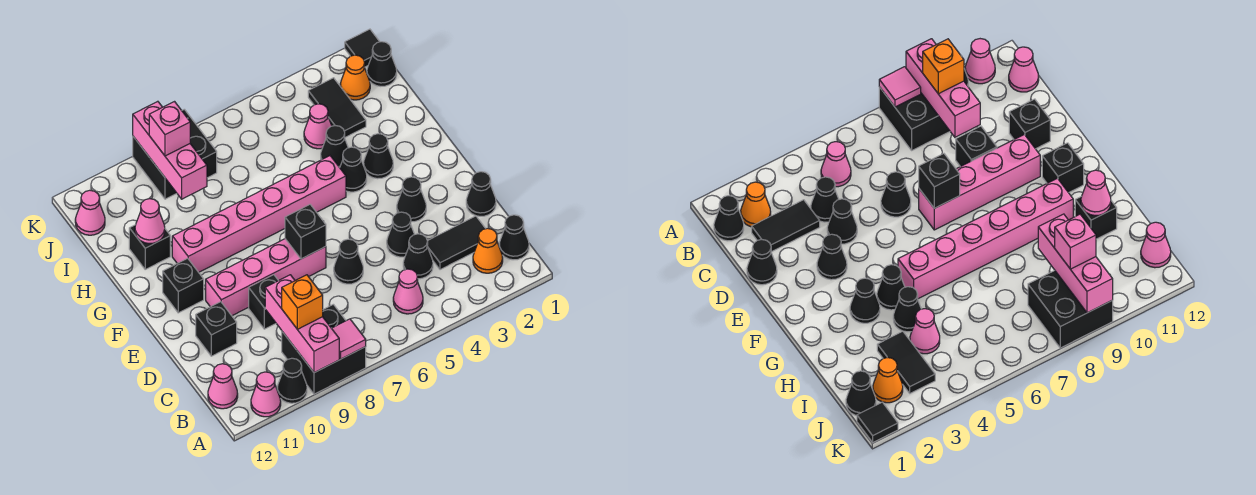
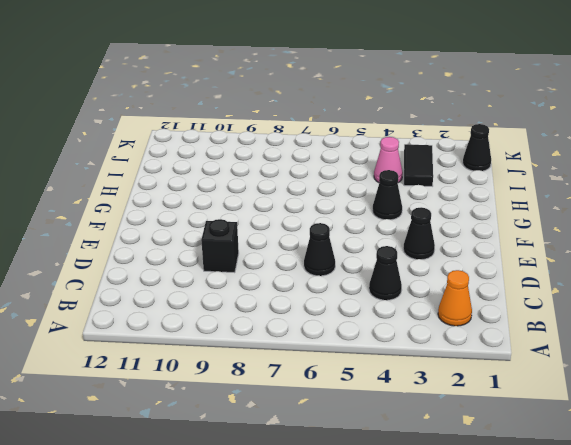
none -> black 2x2 brick [282,304,366,394]
none -> black 1x1 cone [277,358,307,403]
none -> pink 1x1 cone [251,372,281,417]
none -> black 1x1 cone [499,215,529,260]

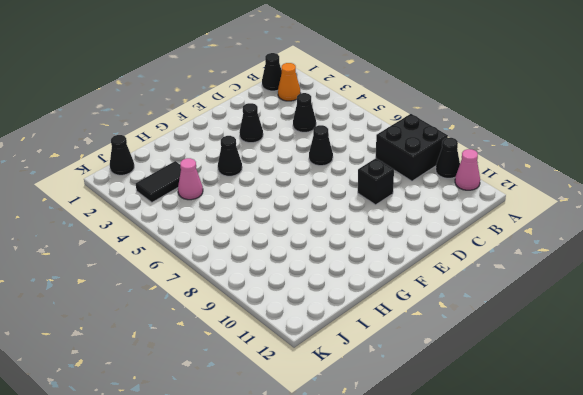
none -> pink 1x1 cone [393,269,423,314]
none -> pink 1x1 cone [208,364,238,409]
none -> black 1x2 tile [427,216,486,270]
none -> black 1x1 cone [466,172,496,216]

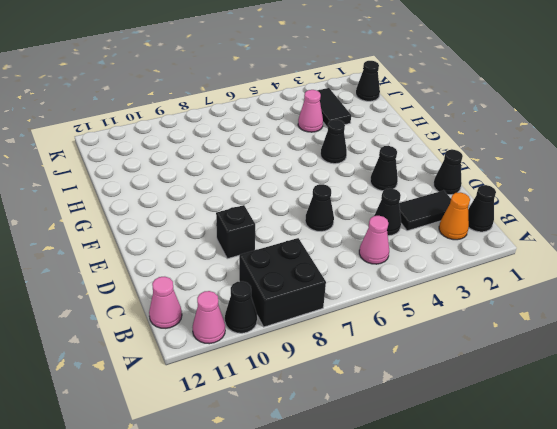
none -> black 1x1 cone [387,212,415,257]
none -> black 1x1 brick [196,302,237,356]
none -> pink 1x4 brick [206,239,326,316]
none -> black 1x1 brick [163,258,204,313]

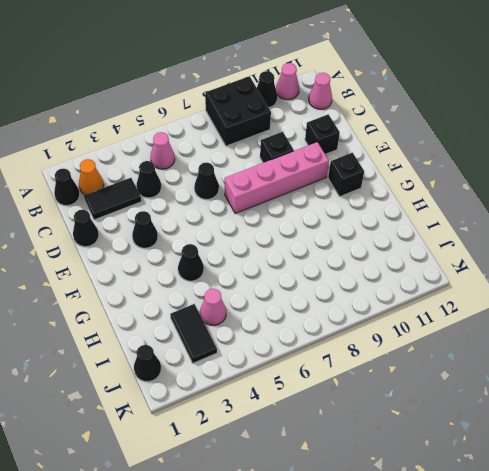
none -> black 1x1 cone [387,212,415,257]
none -> black 1x1 cone [364,134,393,179]
none -> pink 1x6 brick [172,156,346,272]
none -> black 1x1 cone [321,126,348,167]

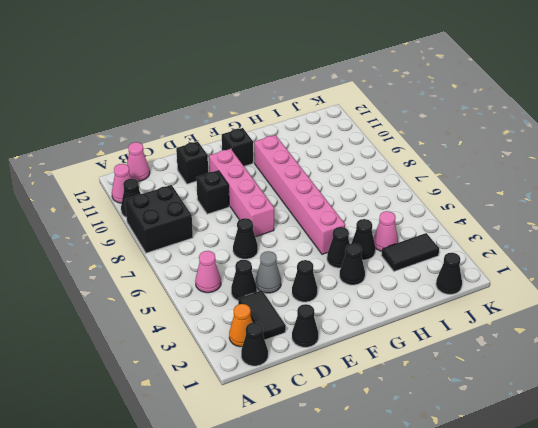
grey 1x1 cone [256,251,281,293] -> black 1x1 cone [387,212,415,257]
none -> black 1x1 brick [129,225,170,269]
none -> orange 1x1 cone [340,55,370,100]
none -> black 2x2 brick [133,109,217,199]
none -> pink 1x1 cone [75,190,105,235]

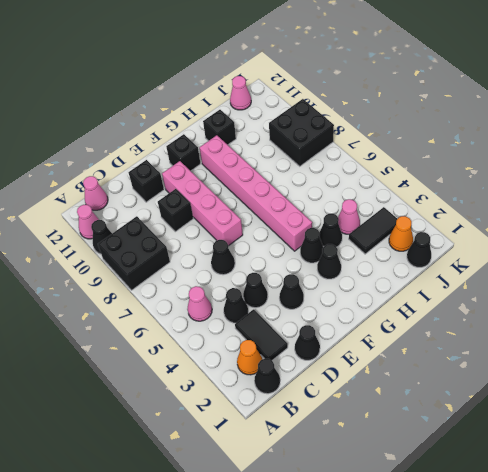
none -> black 1x1 tile [345,29,380,67]
none -> pink 1x1 tile [332,319,366,359]
none -> pink 1x3 brick [265,275,339,373]
none -> black 1x1 brick [285,205,326,259]

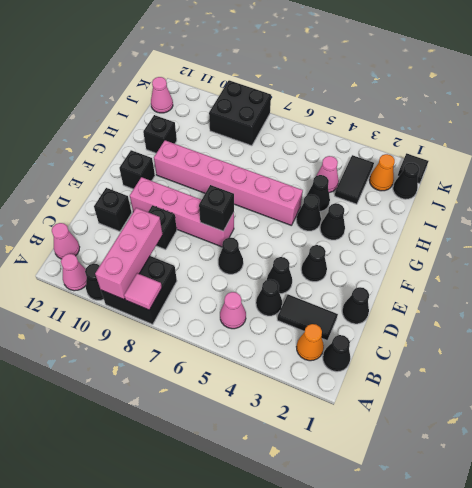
none -> pink 1x1 cone [135,199,165,244]
none -> pink 1x3 brick [133,101,207,199]
none -> orange 1x1 brick [282,275,323,330]
none -> pink 1x1 brick [149,102,190,156]

